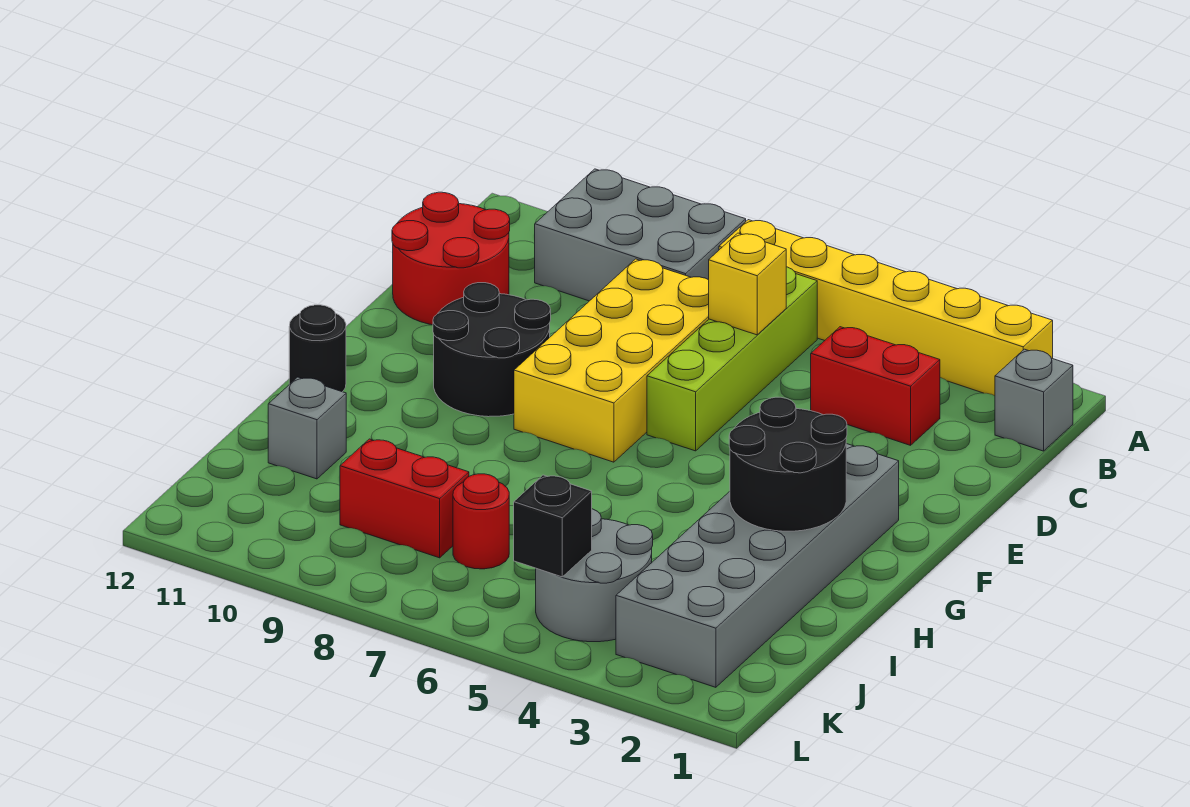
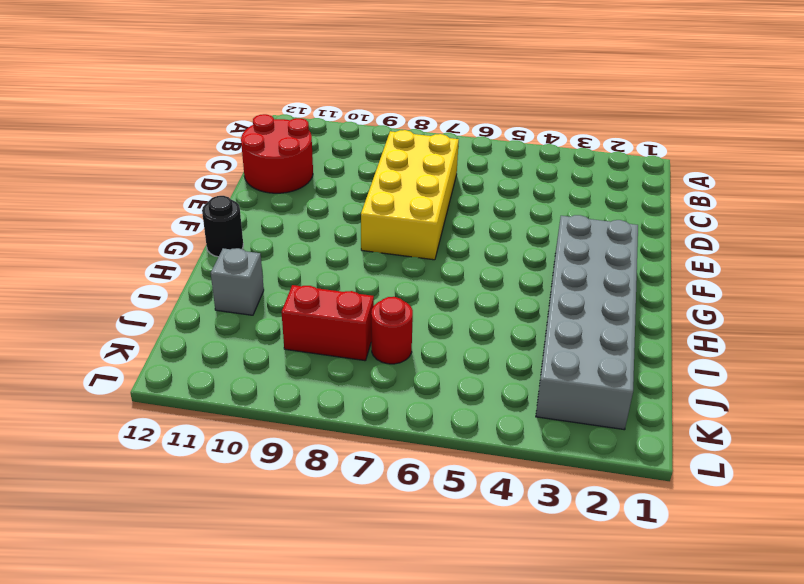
none -> yellow 1x6 brick [719,220,1053,396]
none -> grey 2x3 brick [535,169,746,301]
none -> grey 1x1 brick [995,349,1073,451]

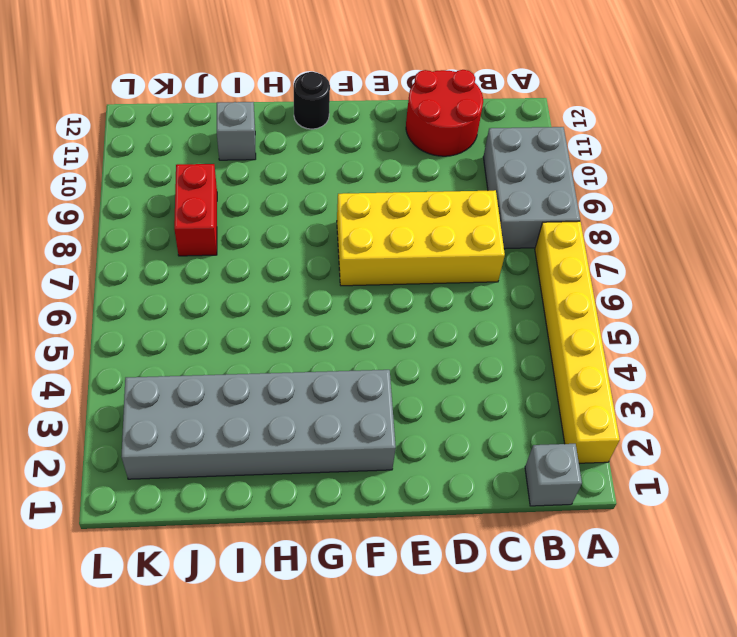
none -> lime 1x4 brick [647,267,817,451]
none -> red 1x2 brick [811,327,940,445]
none -> black 2x2 round brick [433,283,551,417]

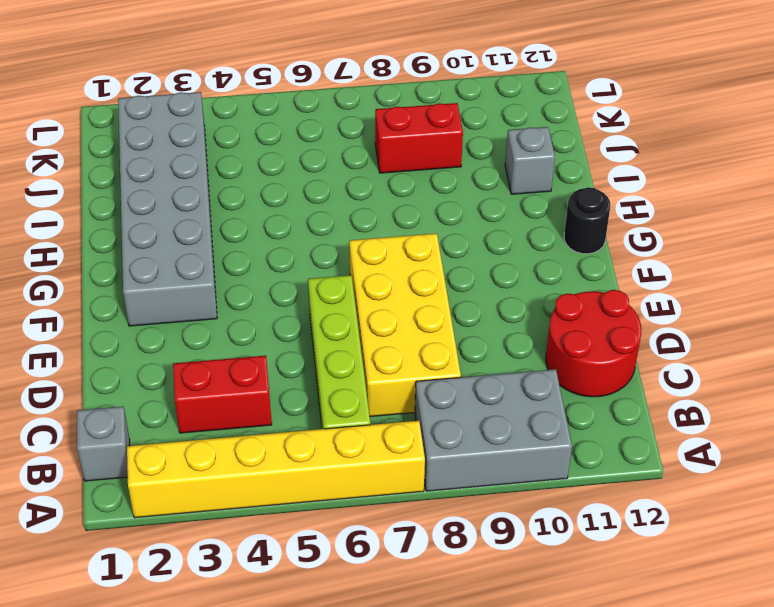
none -> black 2x2 round brick [433,283,551,417]
none -> grey 2x2 round brick [536,509,653,642]
none -> red 1x1 round brick [453,474,509,569]

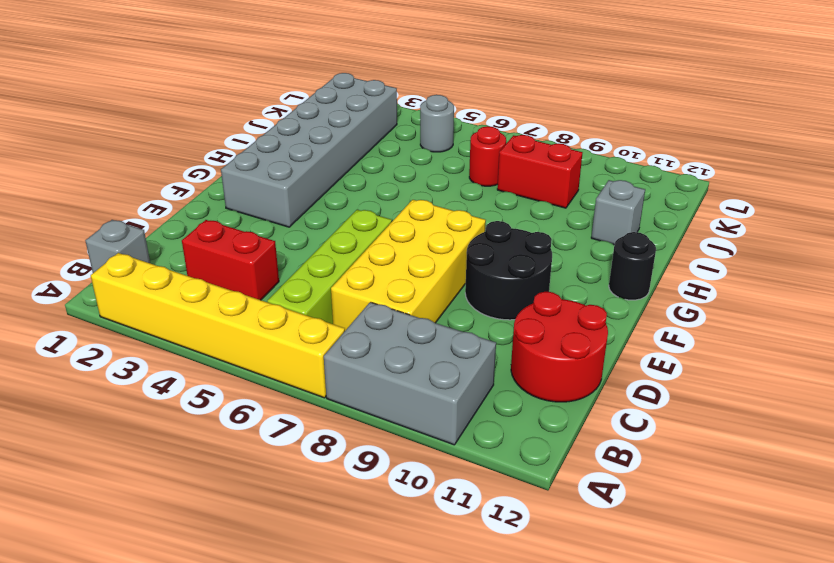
grey 1x1 round brick [420,95,454,152] -> grey 2x2 round brick [536,509,653,642]
none -> yellow 1x1 brick [709,233,786,335]
none -> black 2x2 round brick [729,397,847,531]
none -> black 1x1 brick [514,475,592,577]

